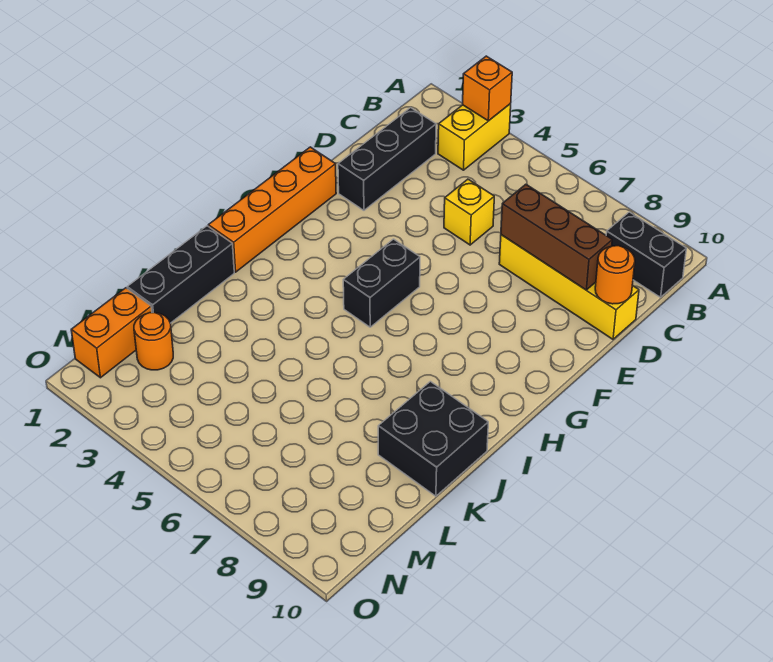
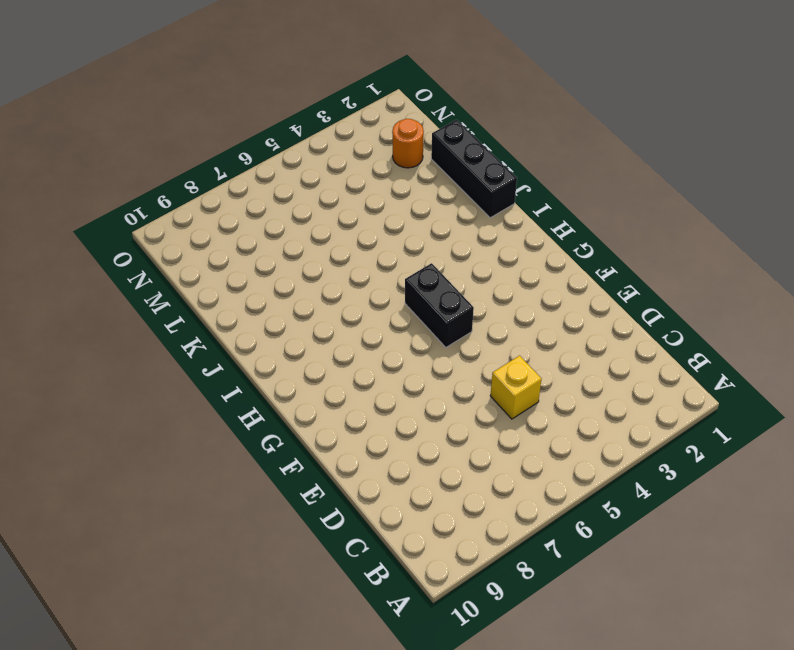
none -> yellow 1x2 brick [438,104,511,170]
none -> black 1x2 brick [606,212,687,297]
none -> black 1x3 brick [338,108,436,210]

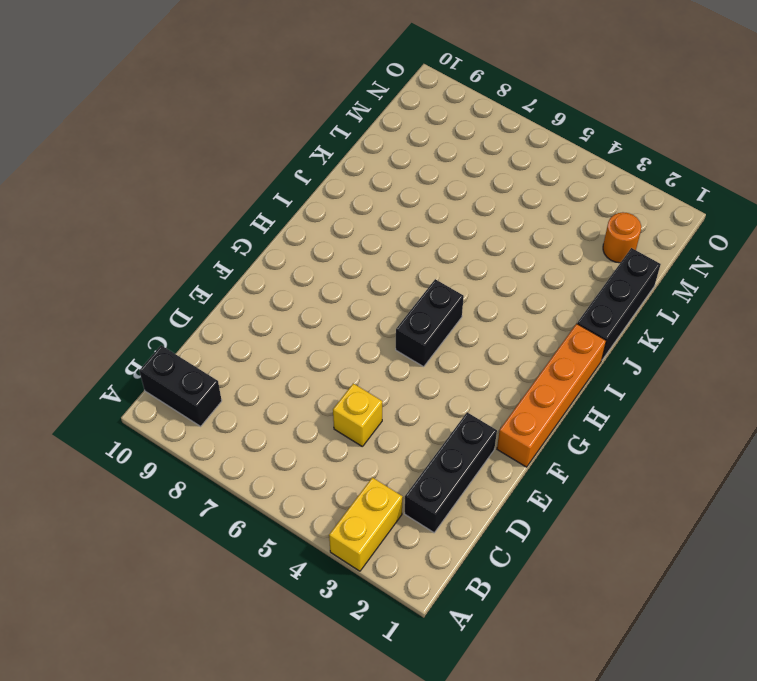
none -> yellow 1x4 brick [499,235,639,339]
none -> black 2x2 brick [378,382,488,496]
none -> orange 1x2 brick [71,288,152,378]

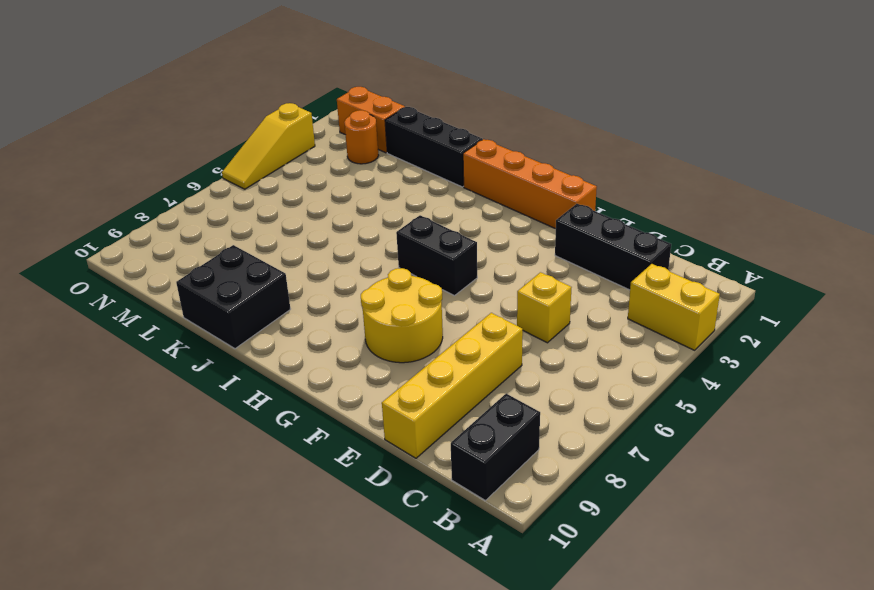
yellow 2x2 round brick [361,268,443,363] -> none
yellow 1x3 slope [222,103,315,189] -> none
none -> orange 1x1 brick [463,56,512,121]
none -> brown 1x3 brick [501,184,612,290]
none -> orange 1x1 round brick [595,246,635,304]

